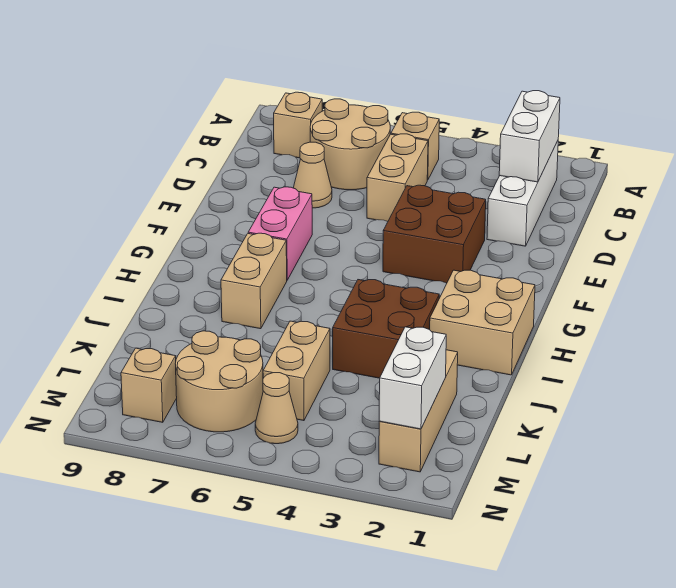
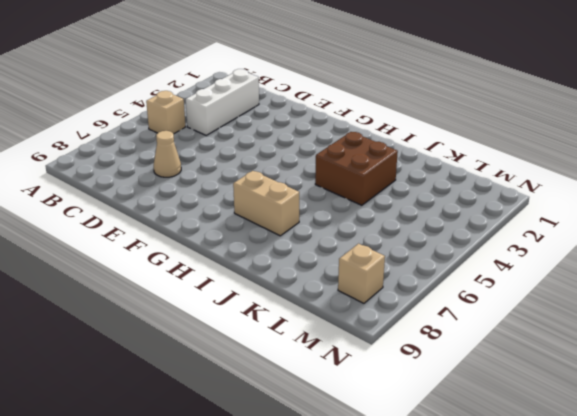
white 1x3 brick [186,69,259,135] -> white 1x3 brick turned to [487,141,558,246]
none -> tan 2x2 round brick [310,99,390,190]
none -> tan 1x1 brick [274,92,322,158]
none -> tan 1x2 brick [367,134,428,221]

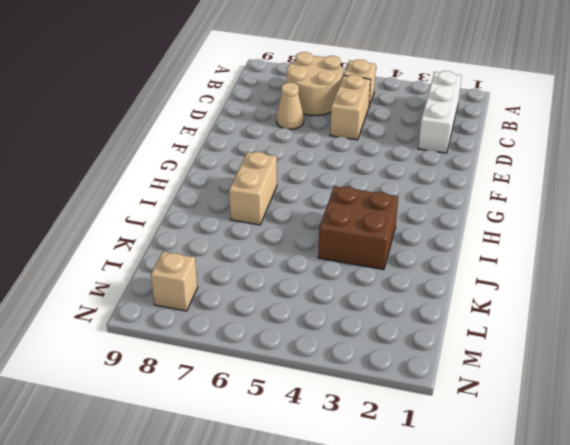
none -> tan 1x1 brick [274,92,322,158]
none -> brown 2x2 brick [383,185,486,283]
none -> pink 1x2 brick [248,187,312,280]

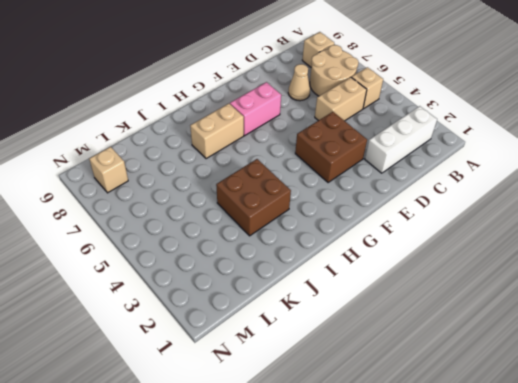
none -> tan 2x2 brick [430,270,535,375]
none -> tan 1x3 brick [379,350,458,472]
none -> tan 1x2 brick [263,321,330,421]

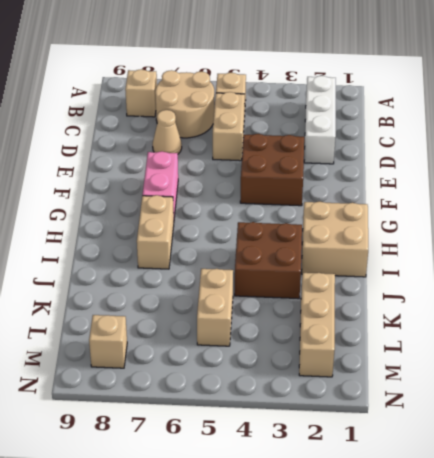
none -> tan 2x2 round brick [175,331,263,432]
none -> tan 1x1 cone [255,373,298,444]
none -> white 1x2 brick [499,91,560,182]

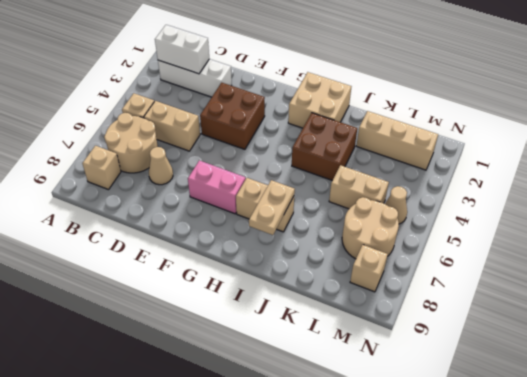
tan 1x2 plate [249,180,295,235] -> none
none -> white 1x2 brick [379,327,446,429]

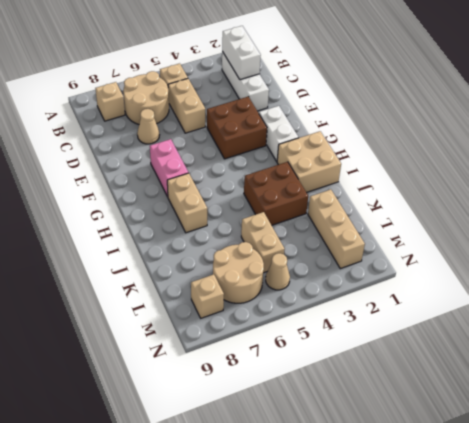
white 1x2 brick [259,106,299,161] -> white 1x2 brick moved to [379,327,446,429]

